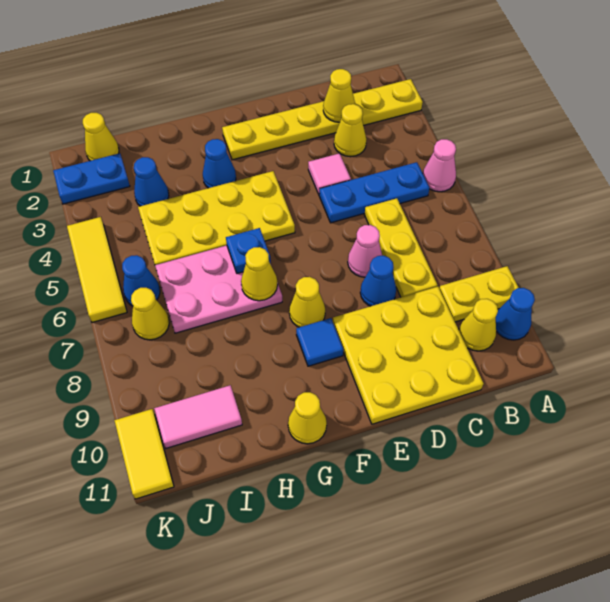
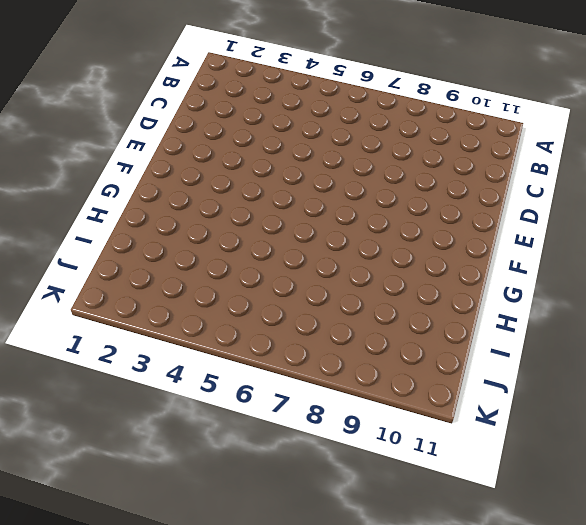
none -> yellow 1x6 plate [222,79,423,160]
none -> pink 1x1 cone [423,139,456,192]
none -> yellow 1x2 plate [439,266,519,322]

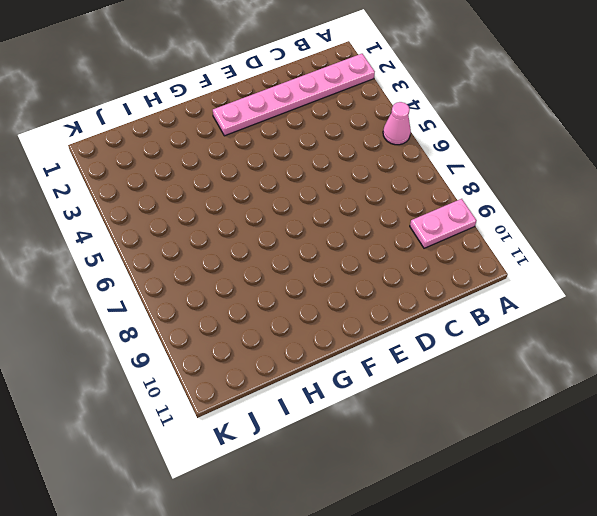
pink 1x6 plate [213,54,375,136] -> yellow 1x6 plate [222,79,423,160]
pink 1x2 plate [410,199,477,248] -> yellow 1x2 plate [439,266,519,322]
none -> blue 1x1 cone [496,288,535,340]
none -> blue 1x3 plate [319,162,430,223]
none -> yellow 1x1 cone [459,299,498,351]

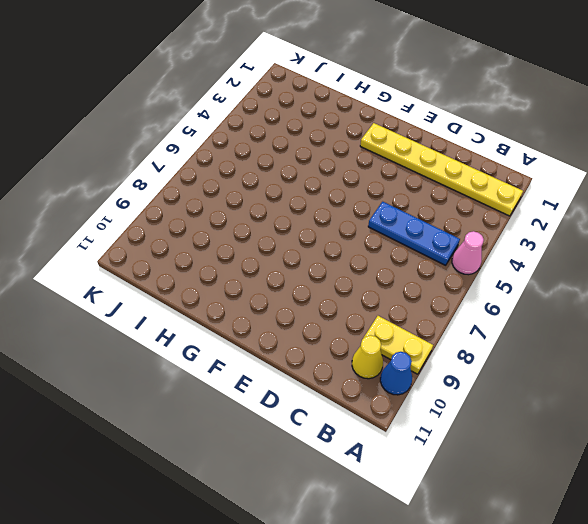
none -> yellow 1x1 cone [334,104,367,157]
none -> yellow 1x3 plate [365,198,437,297]
none -> yellow 3x3 plate [333,287,484,424]

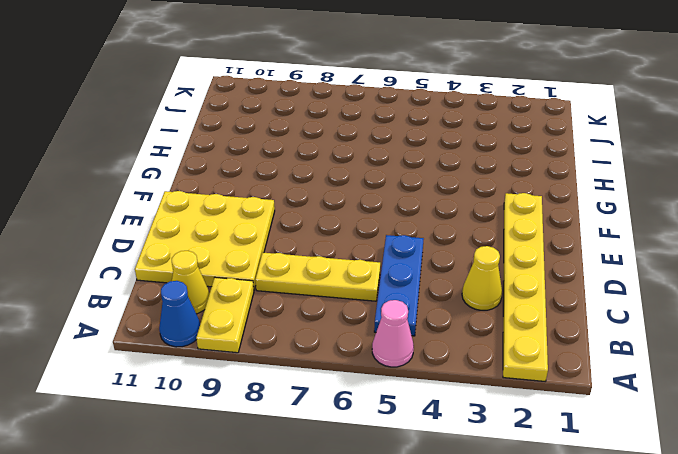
none -> pink 1x1 tile [308,153,351,194]
none -> pink 1x1 cone [348,225,382,277]
none -> blue 1x1 cone [360,256,396,306]

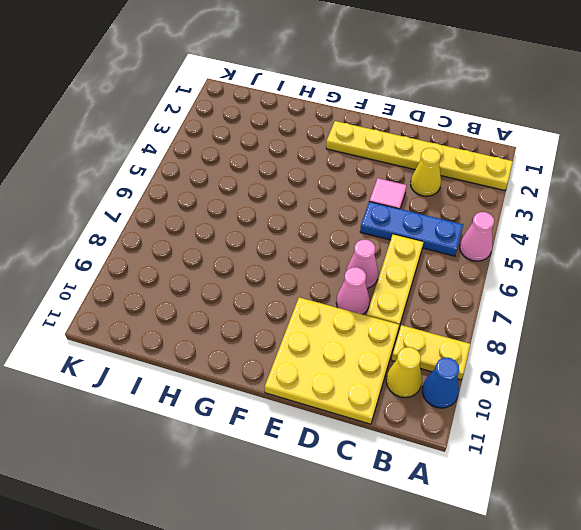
pink 1x1 cone [336,267,370,314] -> blue 1x1 cone [360,256,396,306]
none -> yellow 2x4 plate [138,171,295,265]
none -> yellow 1x1 cone [289,277,325,327]
none -> blue 1x1 tile [296,318,343,366]

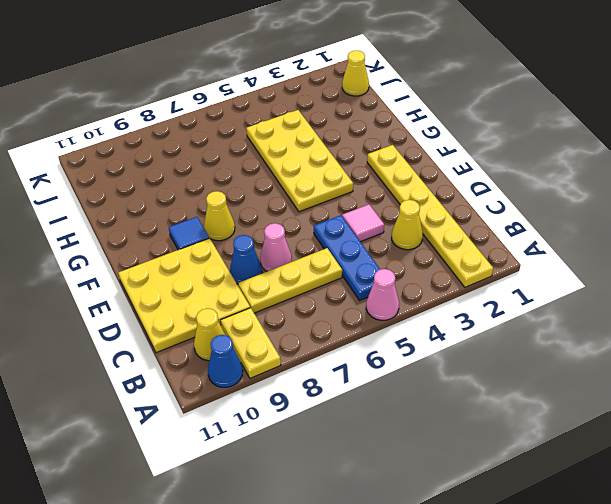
none -> blue 1x1 cone [203,139,236,188]
none -> pink 2x3 plate [155,245,282,333]
none -> yellow 1x1 cone [288,392,327,444]

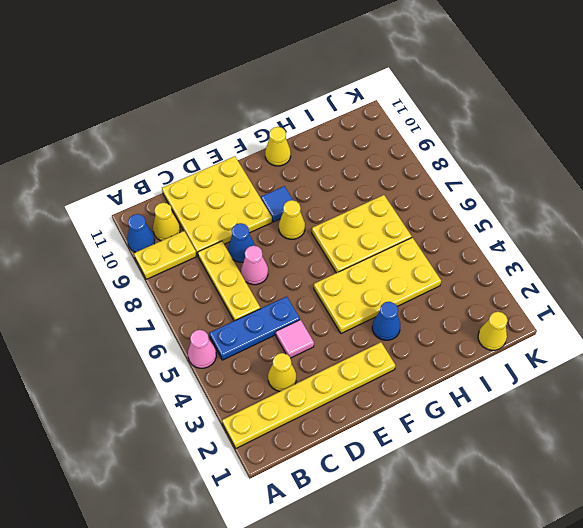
yellow 2x3 plate [312,195,412,273] -> pink 2x3 plate [155,245,282,333]
none -> blue 1x1 cone [134,157,169,206]
none -> pink 1x2 tile [154,385,242,448]
none -> blue 1x2 plate [53,153,130,204]

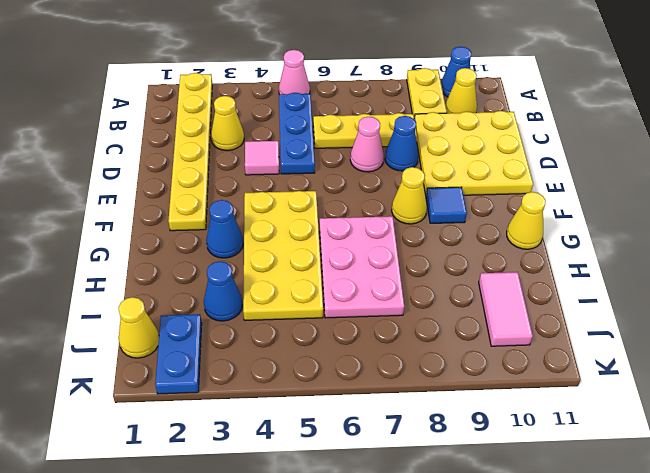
none -> blue 1x1 cone [122,255,160,306]
none -> yellow 1x1 cone [131,288,169,340]
none -> yellow 1x3 tile [67,217,127,322]

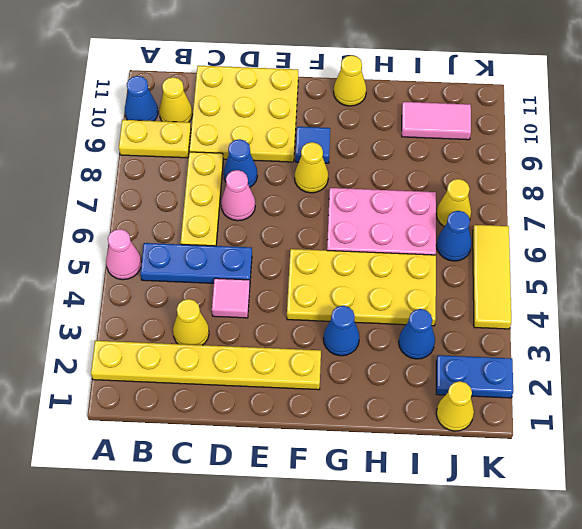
none -> yellow 1x2 tile [114,409,174,499]
none -> yellow 1x1 cone [323,69,355,122]
none -> blue 1x1 plate [226,228,271,273]

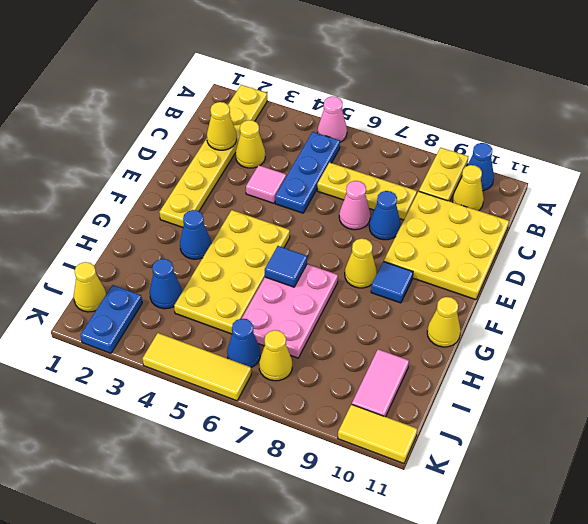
blue 1x1 tile [265,246,307,287] -> blue 1x1 plate [226,228,271,273]
none -> yellow 1x1 cone [241,247,278,301]

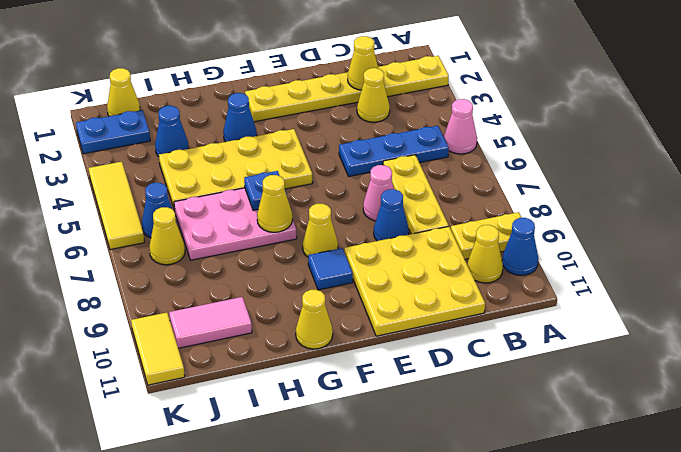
none -> pink 1x1 tile [308,153,351,194]

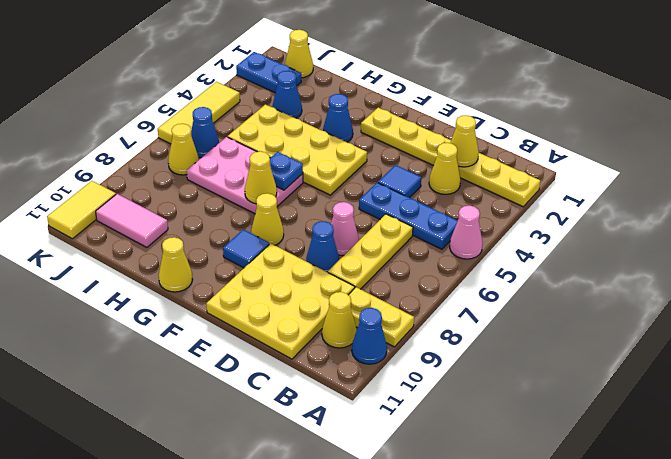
blue 1x1 tile [378,165,422,198] -> pink 1x1 tile [308,153,351,194]

